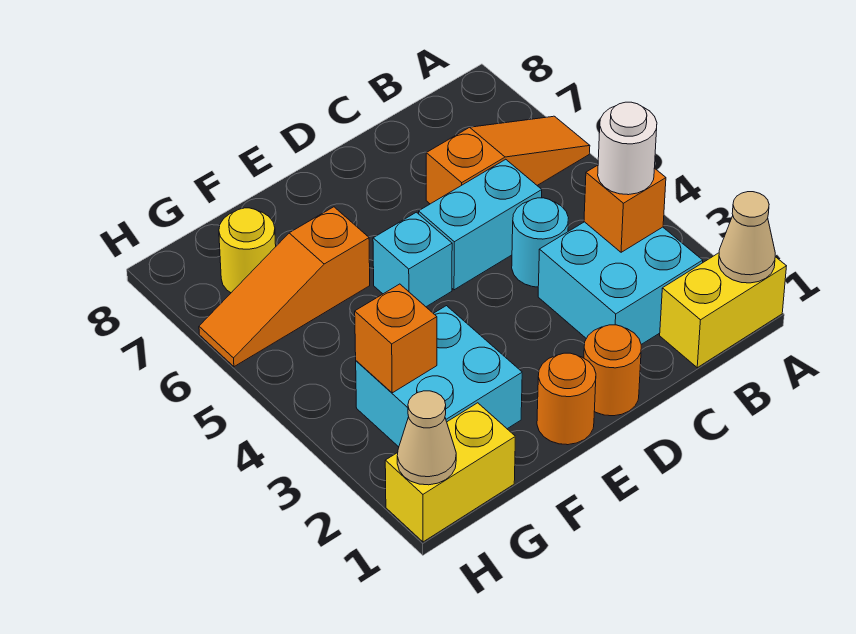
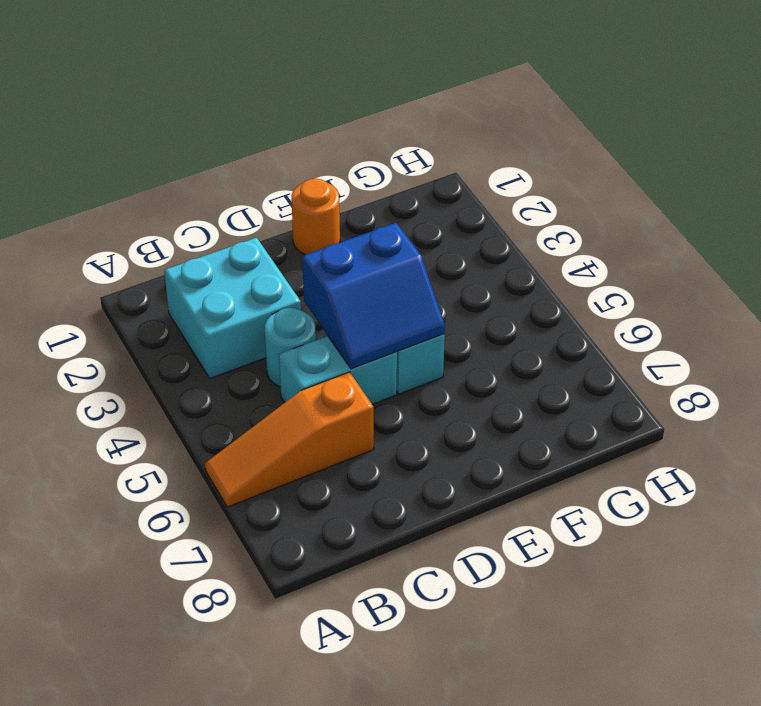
blue 2x2 slope [302,223,445,369] -> none
none -> yellow 1x2 brick [660,253,786,368]
none -> orange 1x1 round brick [584,325,641,416]
none -> cyan 2x2 brick [356,306,522,447]

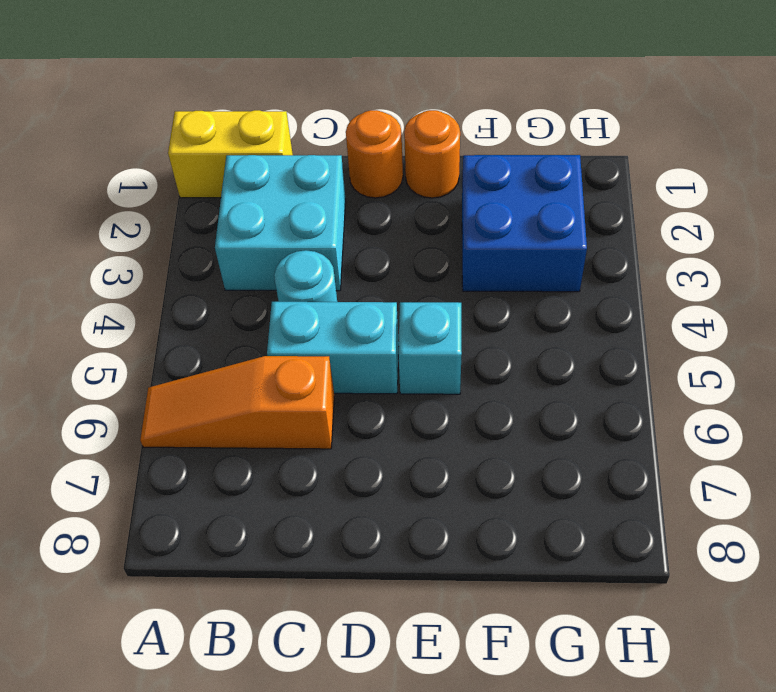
blue 2x2 brick [462,155,587,292] -> cyan 2x2 brick [356,306,522,447]
none -> orange 1x3 slope [199,207,370,367]
none -> yellow 1x2 brick [385,403,515,542]
none -> yellow 1x1 round brick [219,208,276,293]

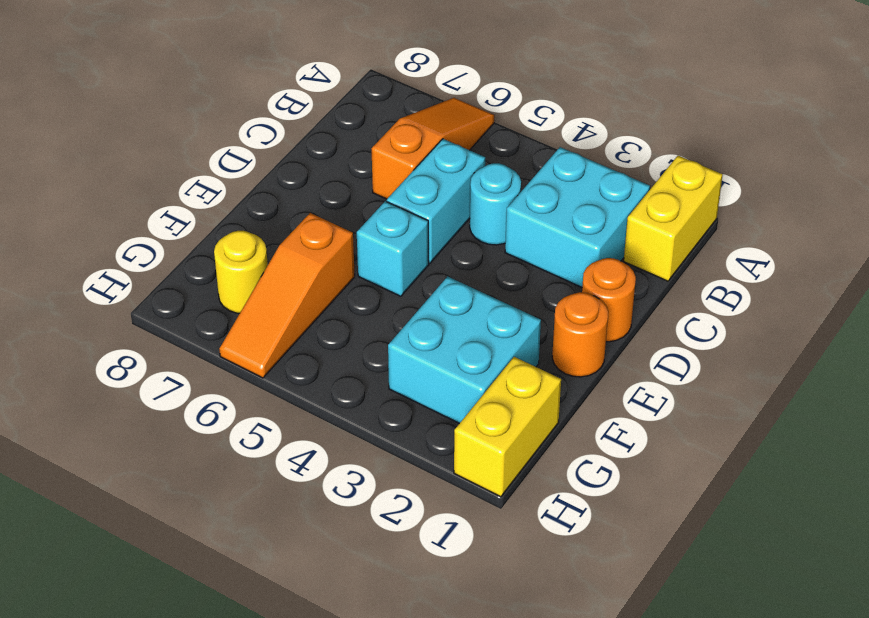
none -> tan 1x1 cone [719,192,775,283]
none -> orange 1x1 brick [584,165,666,252]
none -> orange 1x1 brick [355,284,437,393]

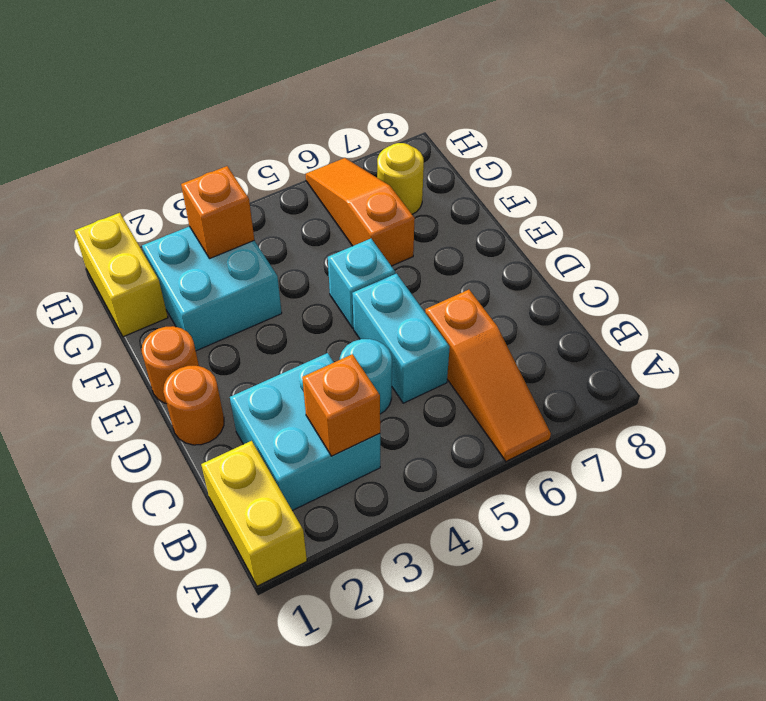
none -> tan 1x1 cone [719,192,775,283]
none -> tan 1x1 cone [397,391,456,485]
none -> white 1x1 round brick [598,102,657,195]

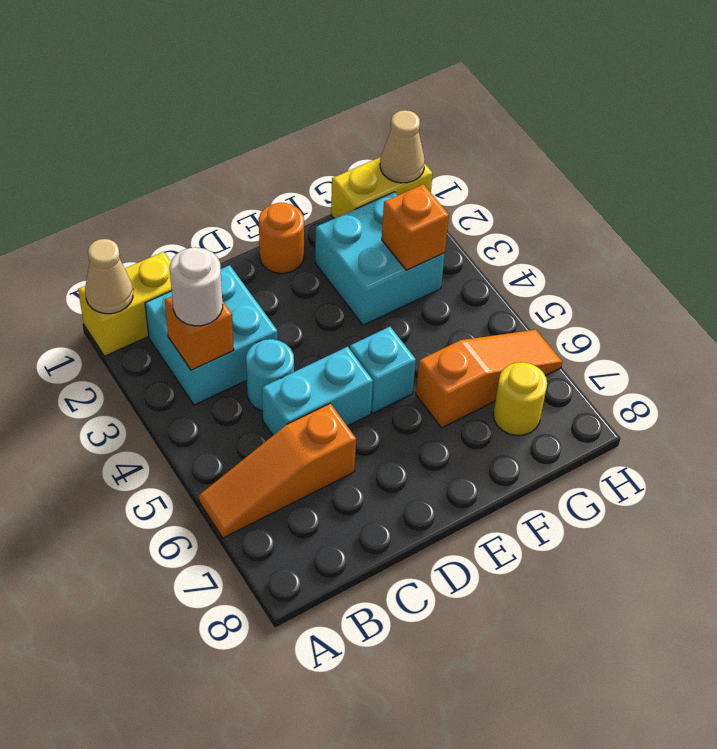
none -> orange 1x1 round brick [584,325,641,416]

